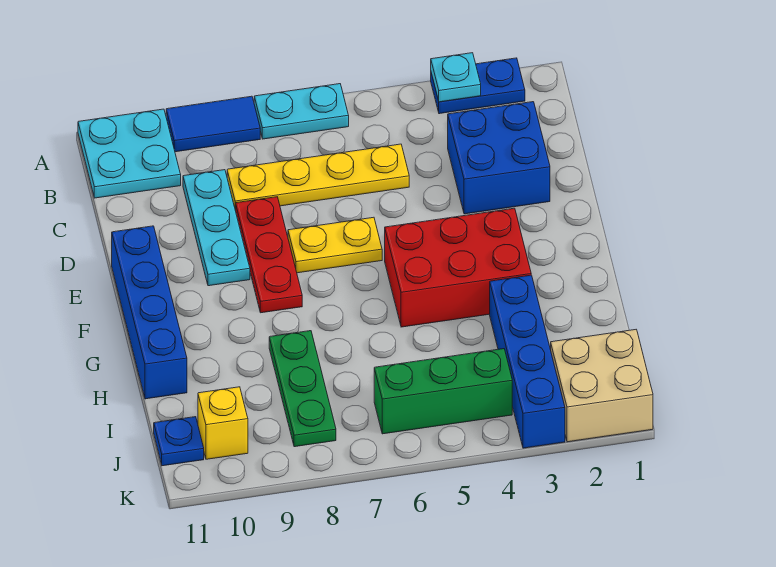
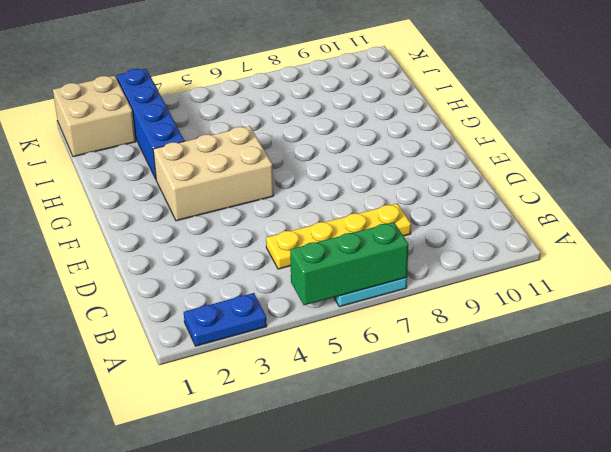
green 1x3 brick [290,222,408,305] -> green 1x3 brick moved to [374,349,512,434]
tan 2x3 brick [153,126,274,221] -> red 2x3 brick [385,208,531,327]
none -> blue 1x2 tile [166,96,260,152]
none -> cyan 2x2 plate [78,109,181,198]
none -> blue 2x2 brick [448,102,550,214]

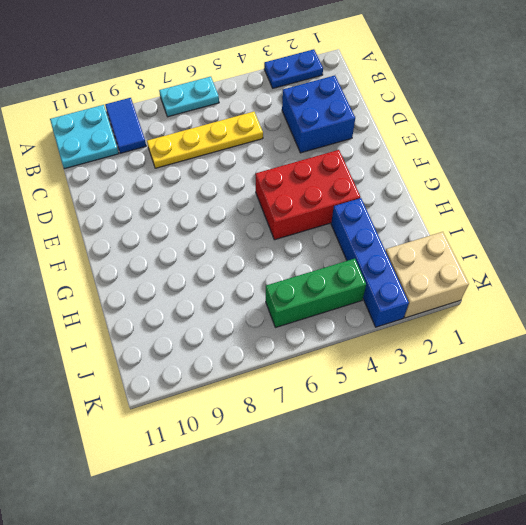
blue 1x2 tile [105,98,146,153] -> blue 1x2 tile turned to [166,96,260,152]
none -> cyan 1x3 plate [183,170,250,286]
none -> red 1x3 plate [236,197,302,313]
none -> yellow 1x2 plate [288,217,382,273]

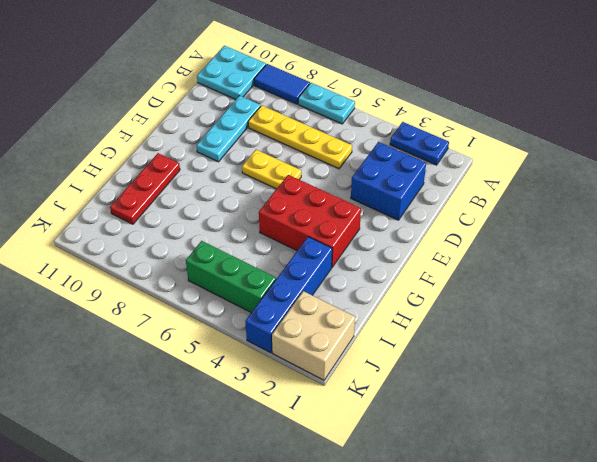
red 1x3 plate [110,153,180,224] -> red 1x3 plate moved to [236,197,302,313]
none -> blue 1x4 brick [112,226,187,399]
none -> green 1x3 plate [269,331,336,447]
none -> yellow 1x1 brick [198,387,248,459]

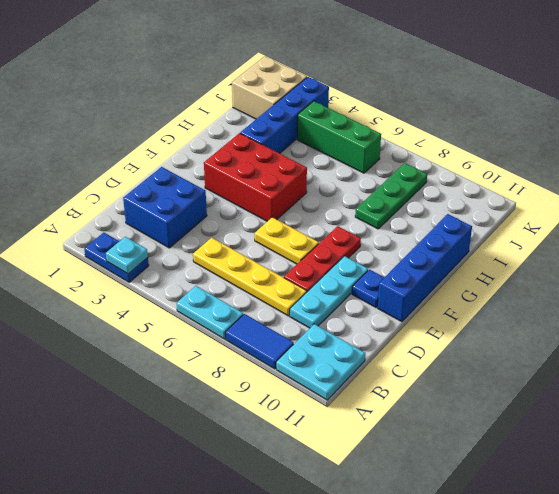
blue 1x1 plate [352,270,385,307] -> blue 1x1 plate moved to [154,417,204,466]
none -> yellow 1x1 brick [198,387,248,459]

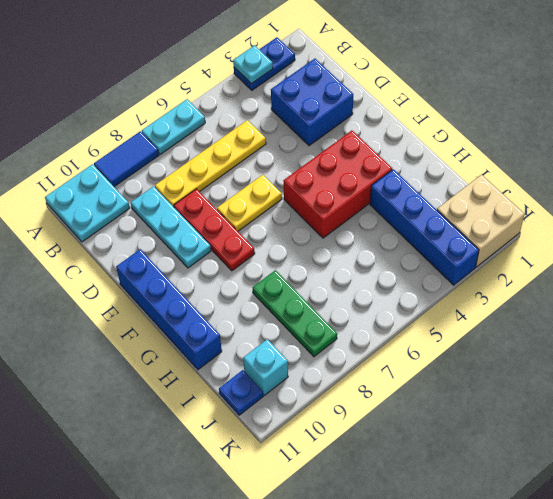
cyan 1x1 brick [243,339,288,395] -> yellow 1x1 brick [198,387,248,459]
none -> green 1x3 brick [374,349,512,434]

